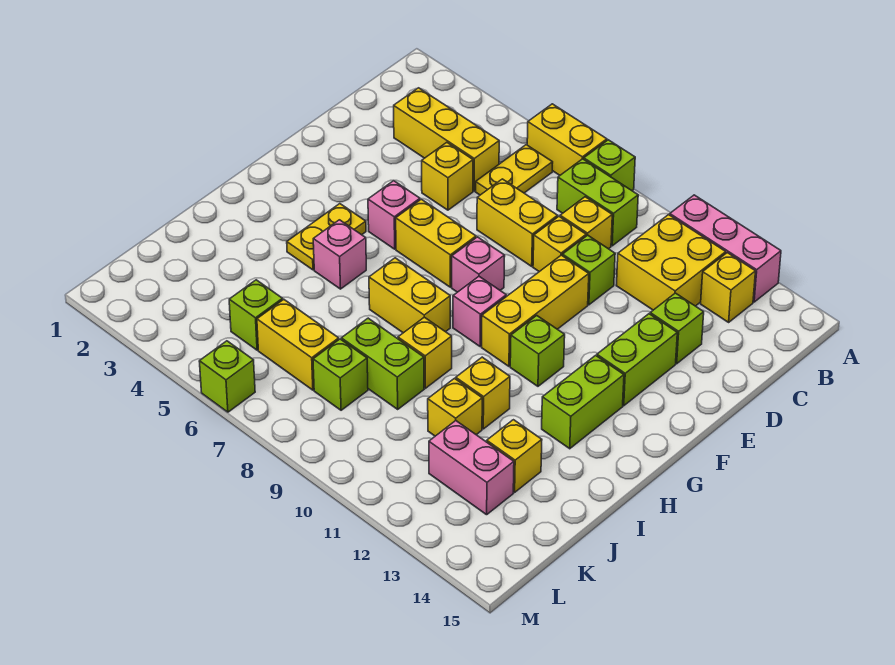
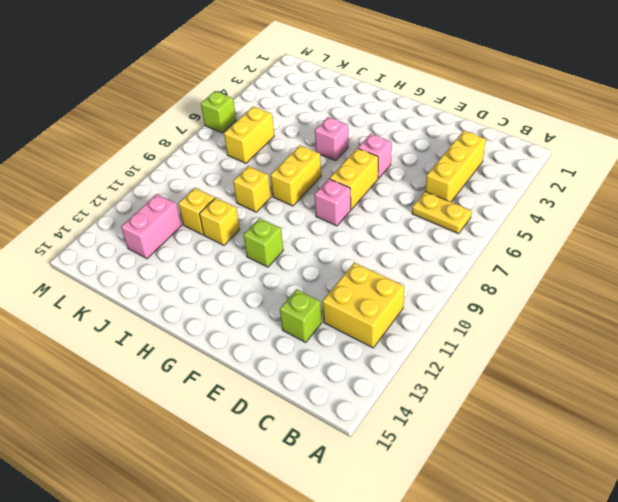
none -> yellow 1x2 brick [527,104,607,175]
none -> lime 1x1 brick [584,140,635,191]
none -> pink 1x3 brick [670,195,781,302]
none -> lime 1x2 brick [557,159,638,246]

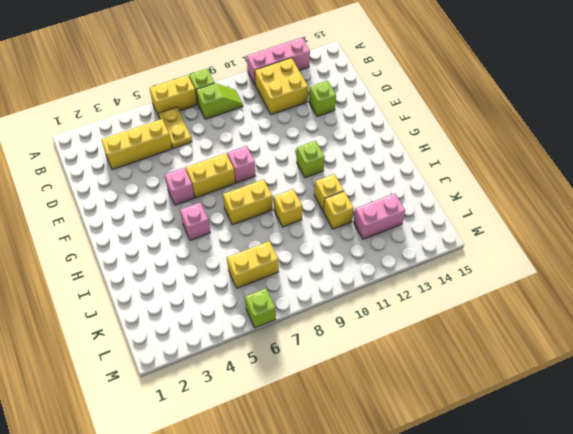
lime 1x2 slope [196,83,243,119] -> lime 1x2 brick [557,159,638,246]
none -> yellow 1x1 brick [701,253,755,322]
none -> yellow 1x1 brick [560,197,612,249]
none -> yellow 1x1 brick [422,142,473,210]
none -> yellow 1x2 brick [477,179,558,266]

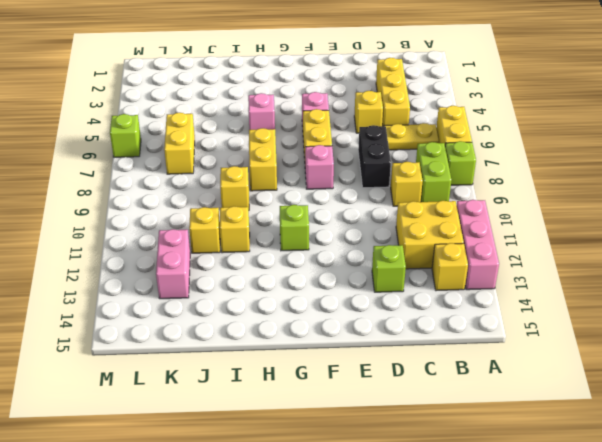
black 1x2 brick [358,125,391,188] -> yellow 1x2 brick [477,179,558,266]
none -> yellow 1x1 brick [533,217,586,272]
none -> lime 1x1 brick [563,235,615,305]
none -> yellow 1x3 brick [482,255,589,366]
none -> lime 1x2 brick [597,314,677,406]

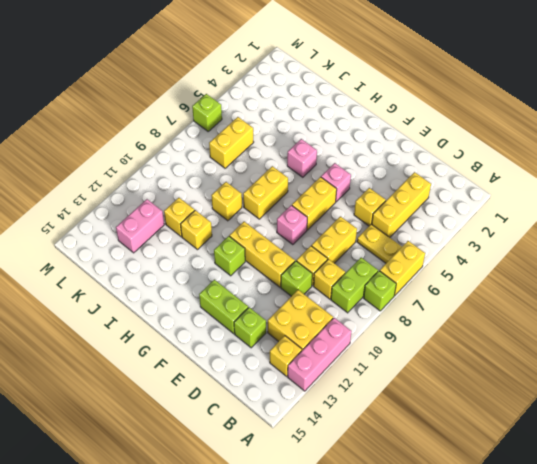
none -> yellow 1x2 plate [287,204,366,270]
none -> pink 1x1 brick [453,277,506,346]
none -> lime 1x2 brick [542,355,624,449]
none -> lime 1x2 brick [341,318,424,409]

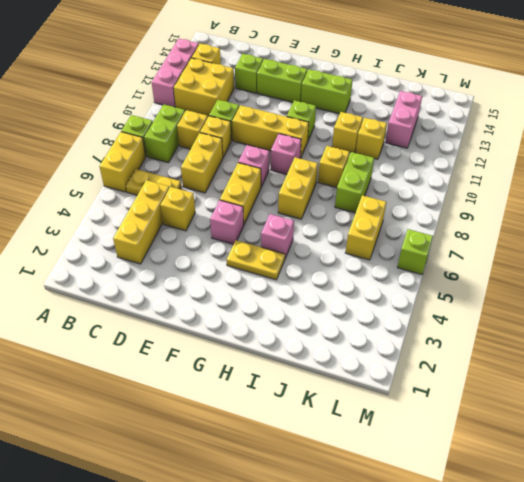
none -> yellow 1x1 brick [487,420,542,492]
none -> lime 1x1 brick [229,280,283,350]
none -> lime 1x1 brick [313,339,368,410]

